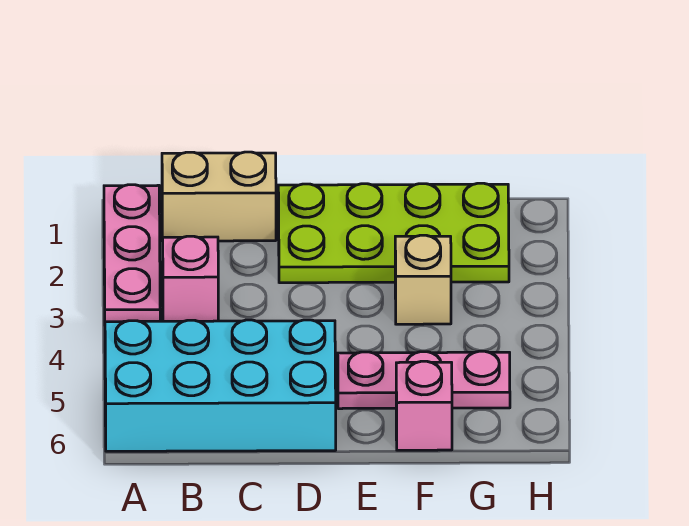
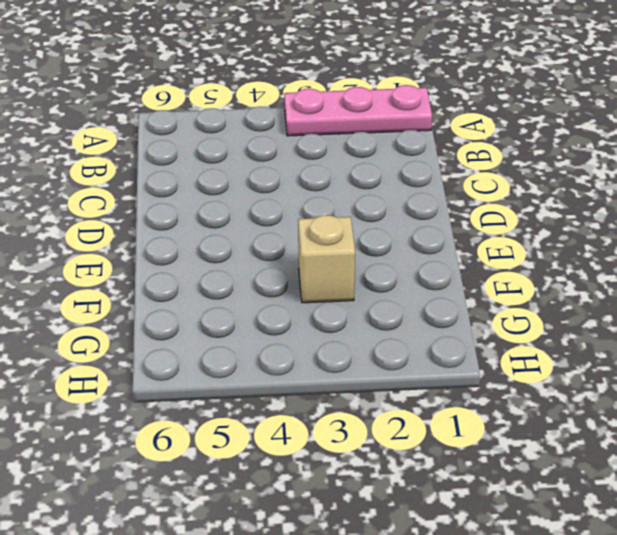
none -> cyan 2x4 brick [105,320,336,451]
none -> tan 1x2 brick [162,152,276,241]

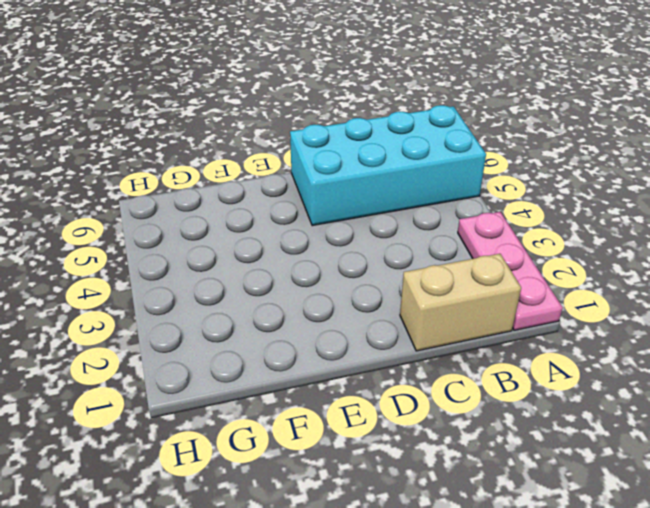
none -> pink 1x1 brick [163,236,218,321]
none -> lime 2x4 plate [278,183,509,283]

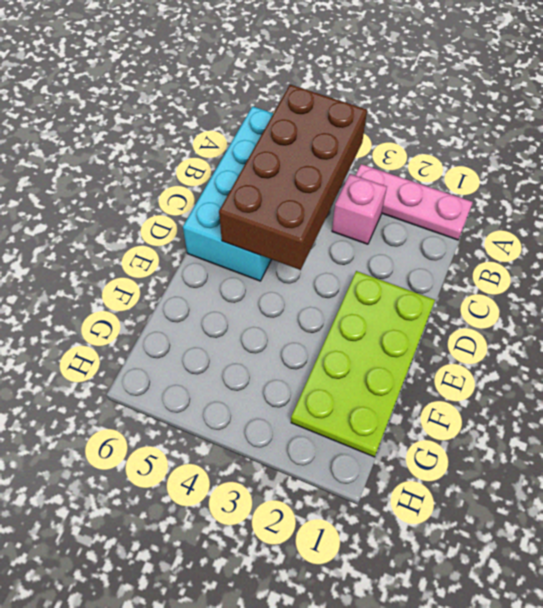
brown 2x4 brick [219,85,367,270] -> none
none -> tan 1x2 brick [162,152,276,241]
none -> pink 1x3 plate [338,351,510,409]

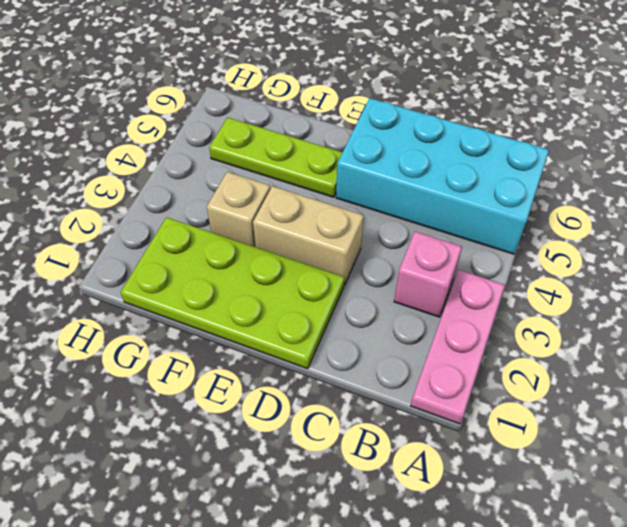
tan 1x2 brick [253,186,364,285] -> tan 1x2 brick moved to [162,152,276,241]
lime 1x3 plate [209,117,342,197] -> pink 1x3 plate [338,351,510,409]
none -> pink 1x1 brick [396,361,452,450]

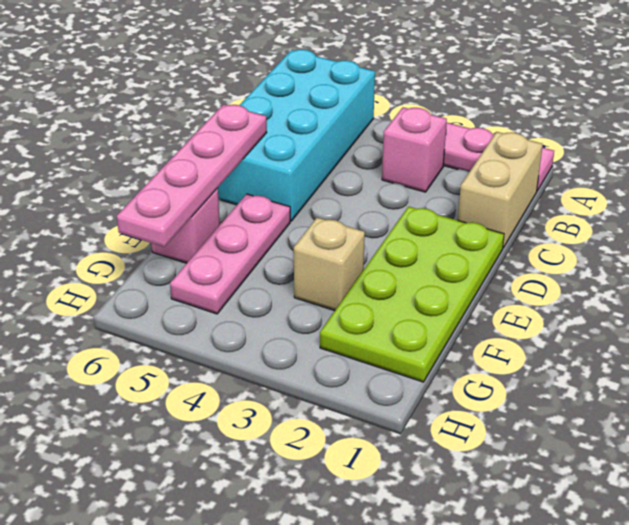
pink 1x4 plate [117,104,267,247] -> none

